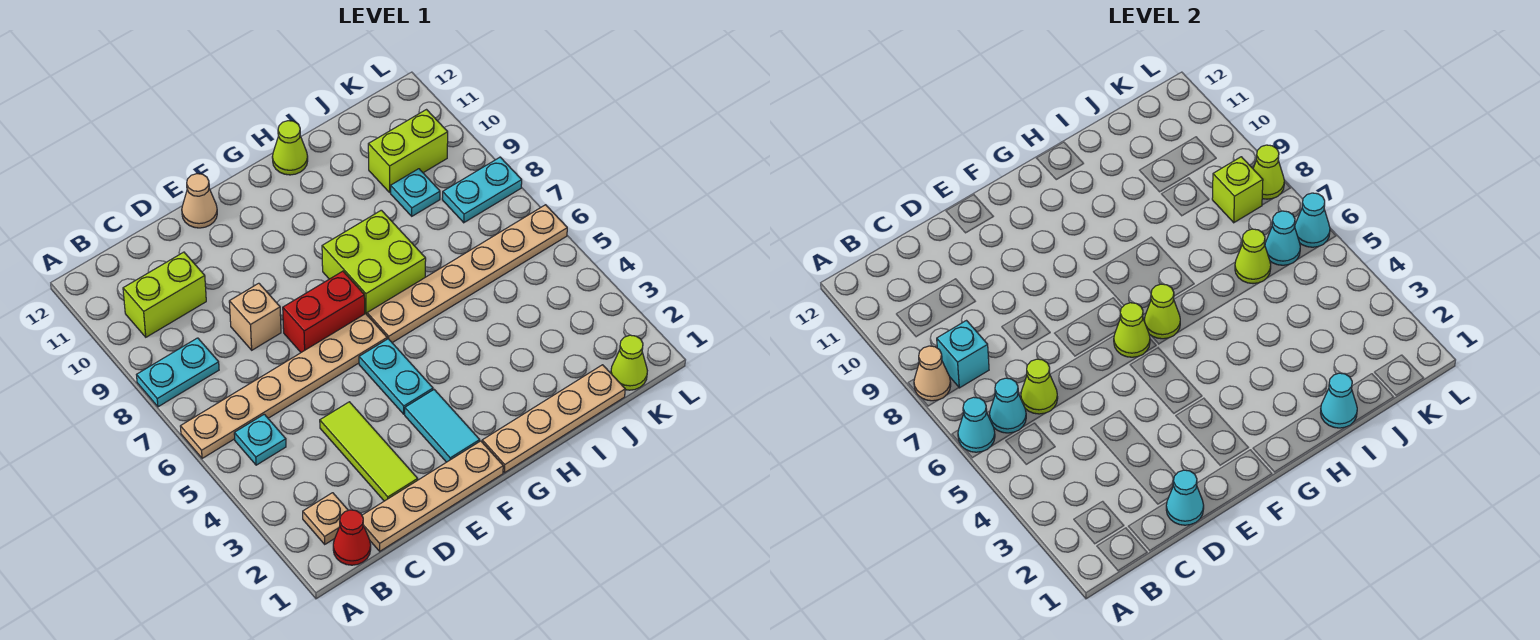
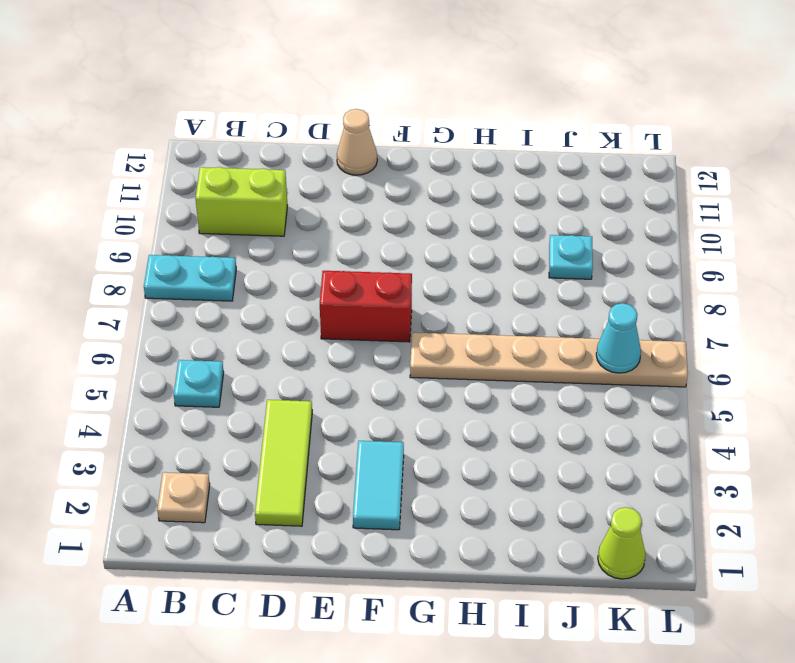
none -> tan 1x6 plate [180,314,387,458]
none -> red 1x1 cone [333,510,371,565]
none -> tan 1x4 plate [362,441,503,551]
none -> tan 1x1 brick [229,283,281,350]

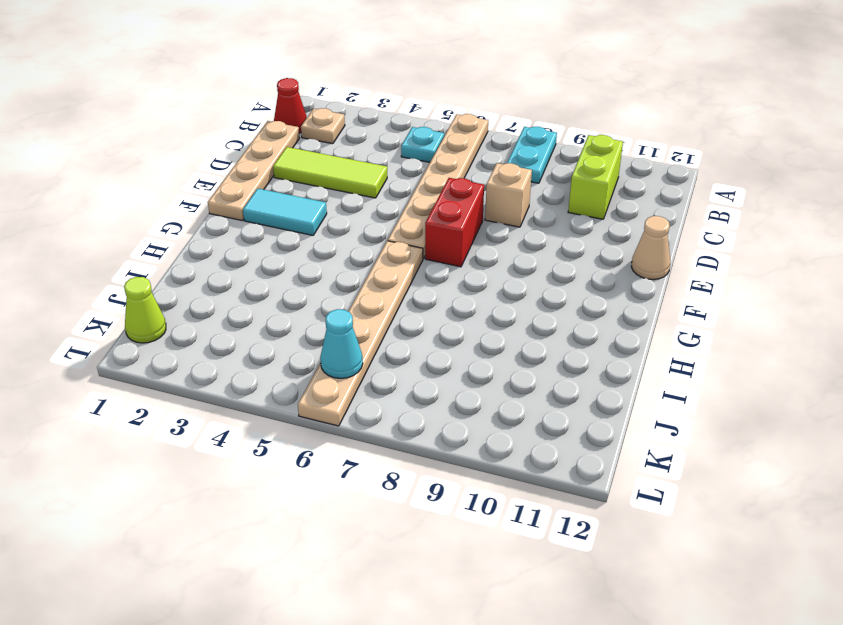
none -> cyan 1x2 plate [359,339,433,414]
none -> tan 1x4 plate [482,365,625,473]
none -> lime 2x2 brick [322,210,426,314]
none -> lime 1x1 cone [272,121,308,175]

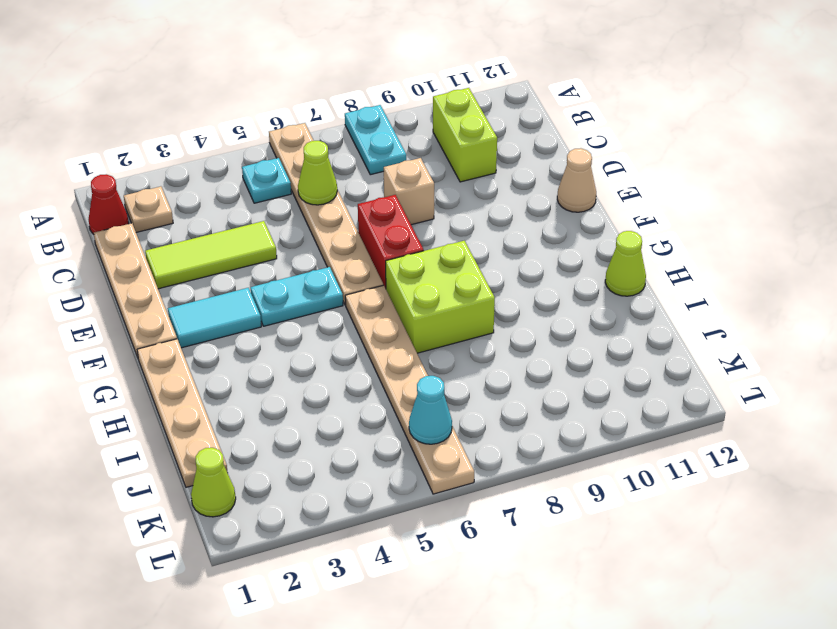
none -> cyan 1x1 plate [391,169,440,216]
none -> lime 1x2 brick [368,110,448,192]
none -> cyan 1x2 plate [442,157,522,223]
none -> cyan 1x1 cone [958,397,995,452]

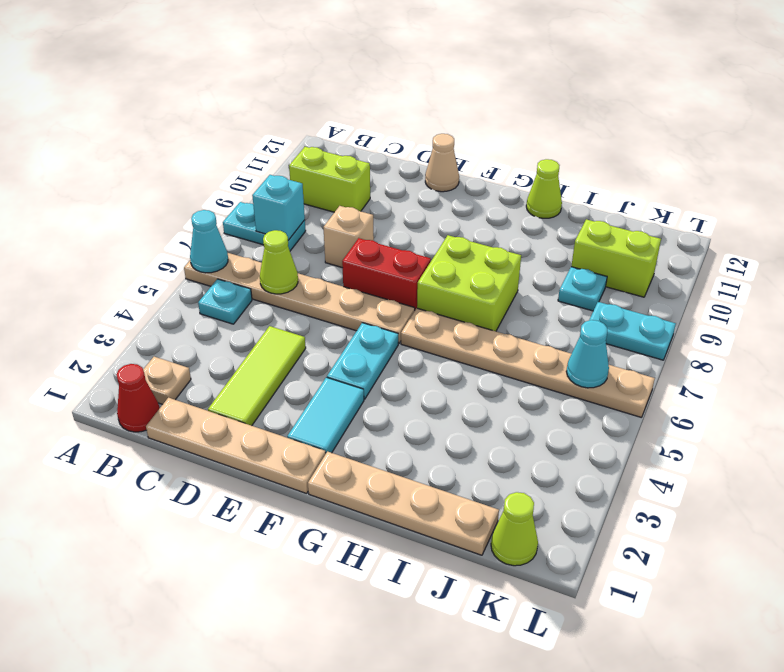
none -> tan 1x1 cone [914,346,951,401]
none -> cyan 1x1 cone [990,378,1026,433]
none -> cyan 1x1 cone [1166,470,1204,525]
none -> lime 1x1 cone [1114,303,1150,357]

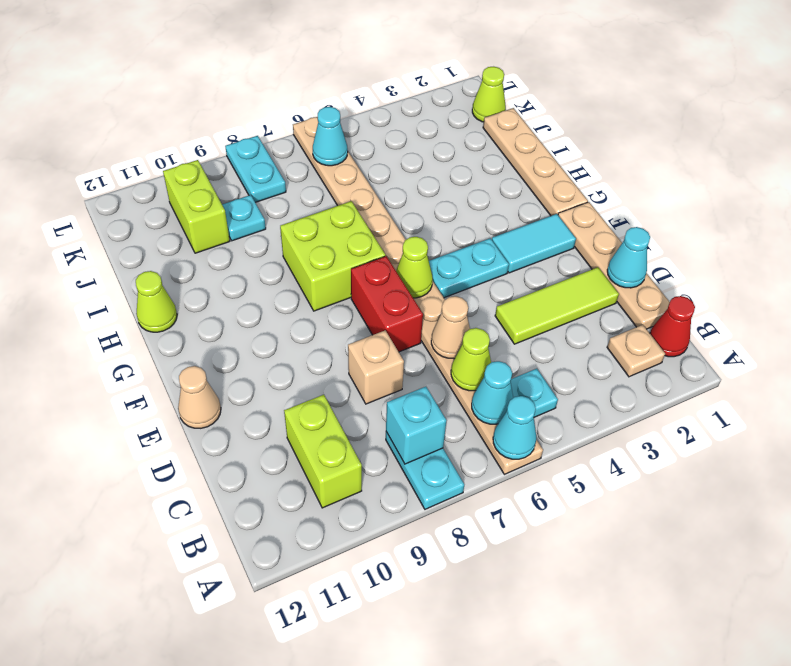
tan 1x1 cone [431,296,470,359] -> tan 1x1 cone moved to [914,346,951,401]
none -> lime 1x1 cone [1144,284,1180,339]
none -> cyan 1x1 cone [1321,373,1357,428]
none -> lime 1x1 cone [1235,229,1271,284]
none -> lime 1x1 brick [1212,157,1263,223]

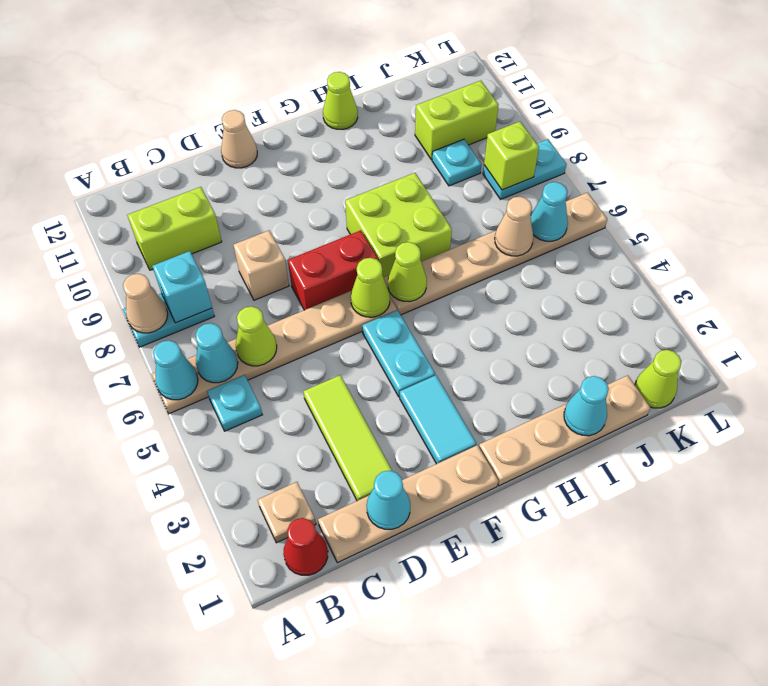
tan 1x1 cone [495,197,533,256] -> lime 1x1 cone [1235,229,1271,284]
none -> cyan 1x1 cone [1295,193,1330,247]
none -> lime 1x1 cone [1253,145,1284,199]

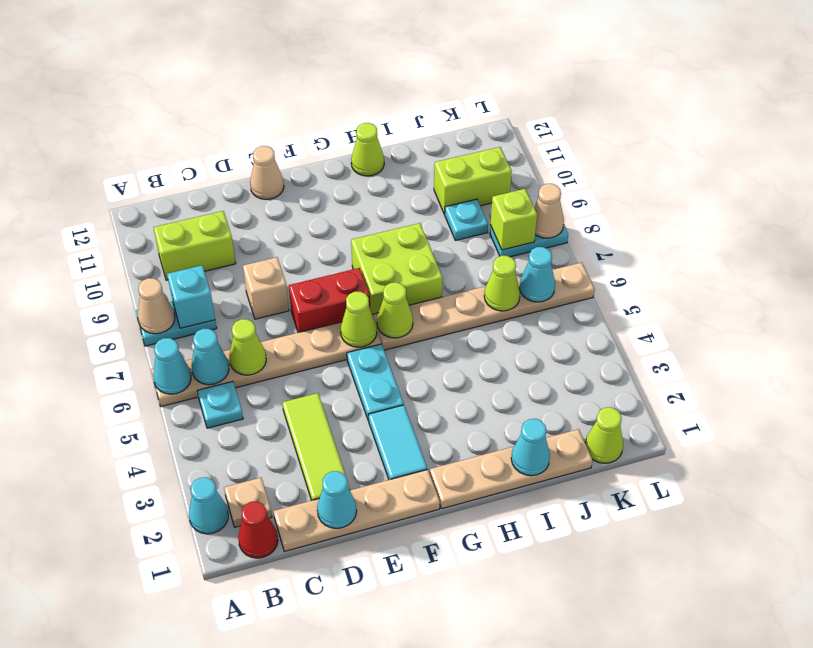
cyan 1x1 cone [189,477,228,534] -> cyan 1x1 cone moved to [1295,193,1330,247]
tan 1x1 cone [534,184,564,238] -> lime 1x1 cone [1253,145,1284,199]

